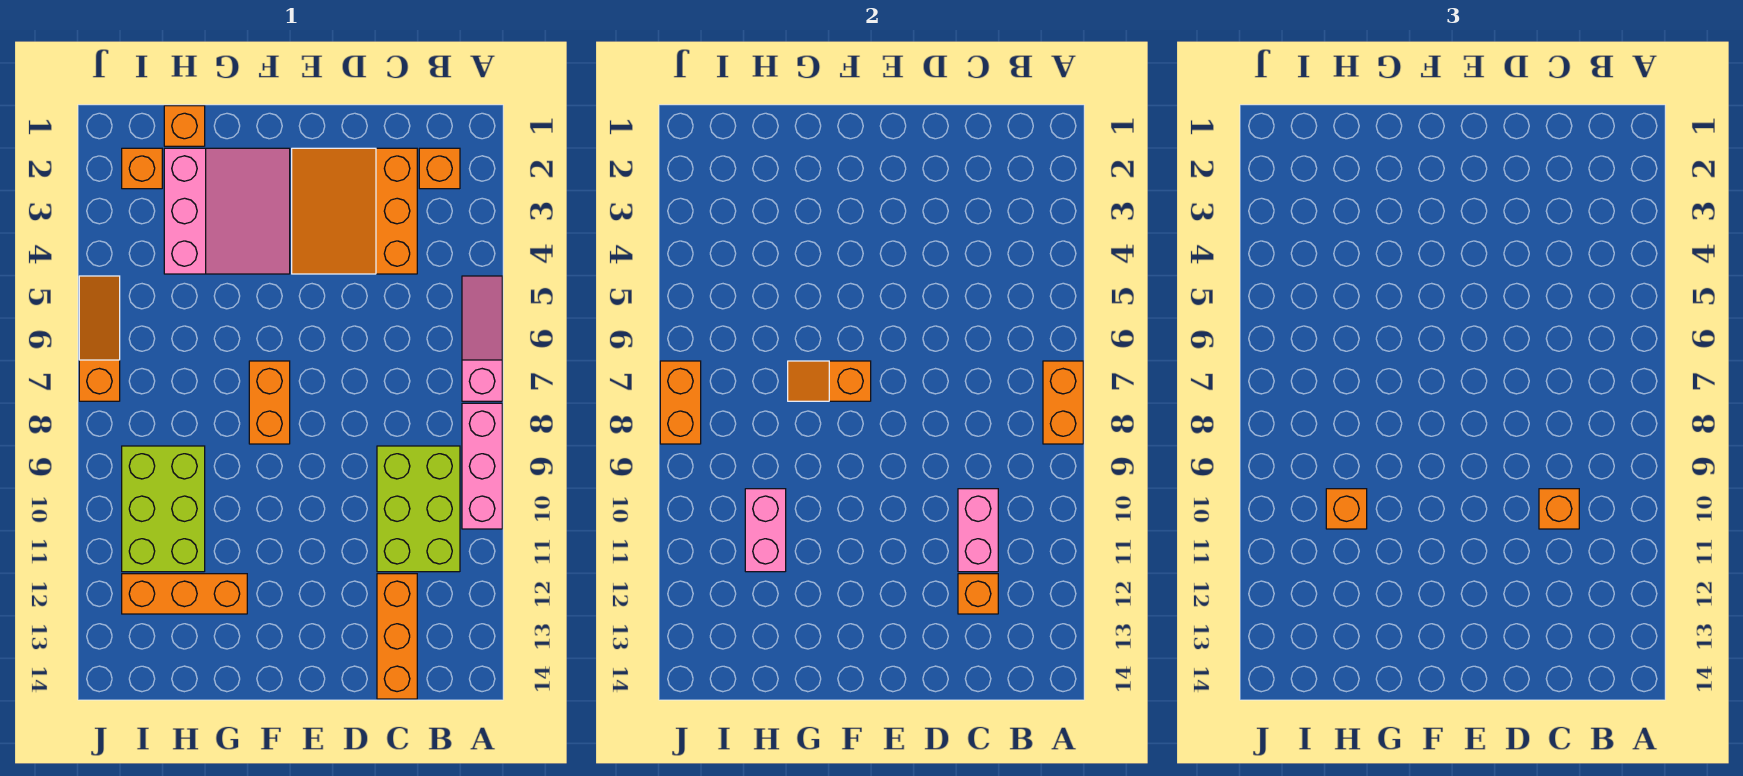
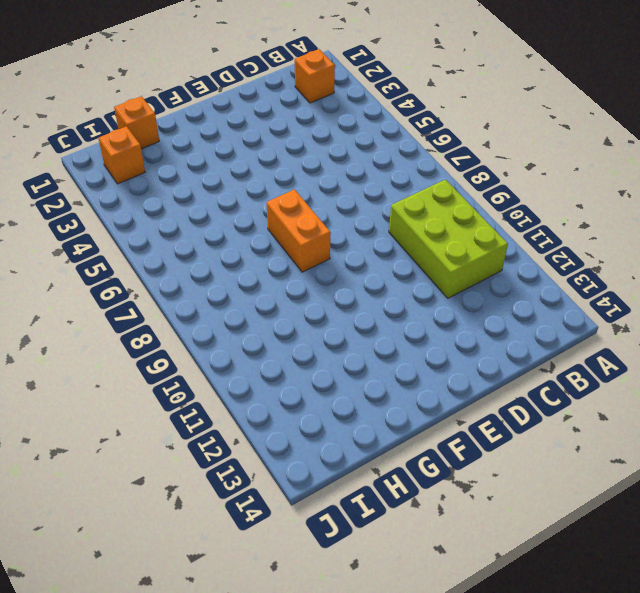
none -> pink 1x3 slope [462,276,502,401]
none -> pink 1x3 brick [462,403,502,529]
none -> orange 3x3 slope [292,148,417,274]

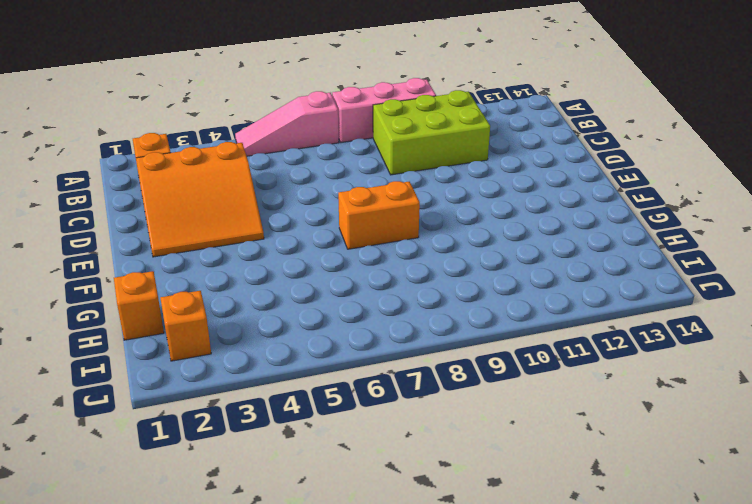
none -> orange 1x3 brick [377,574,417,699]
none -> pink 3x3 slope [164,148,290,274]
none -> orange 1x3 brick [122,574,247,614]

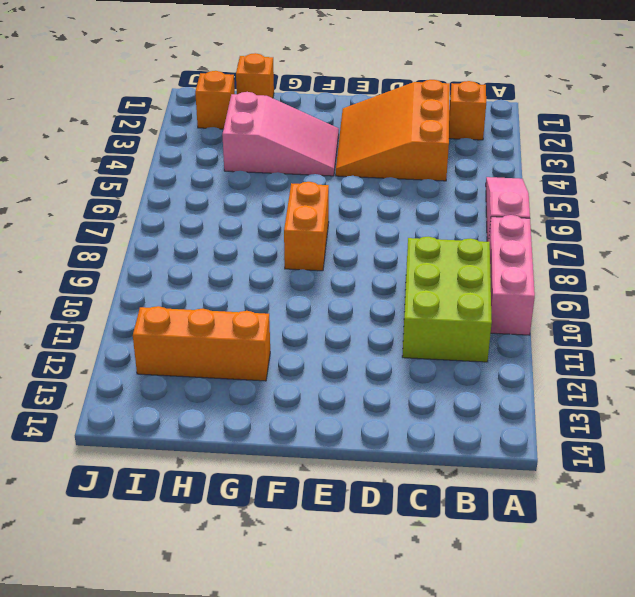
pink 2x3 slope [222,92,339,176] -> pink 3x3 slope [164,148,290,274]
none -> orange 1x3 brick [377,574,417,699]
none -> lime 2x3 brick [122,446,205,572]
none -> orange 1x3 slope [79,276,120,401]

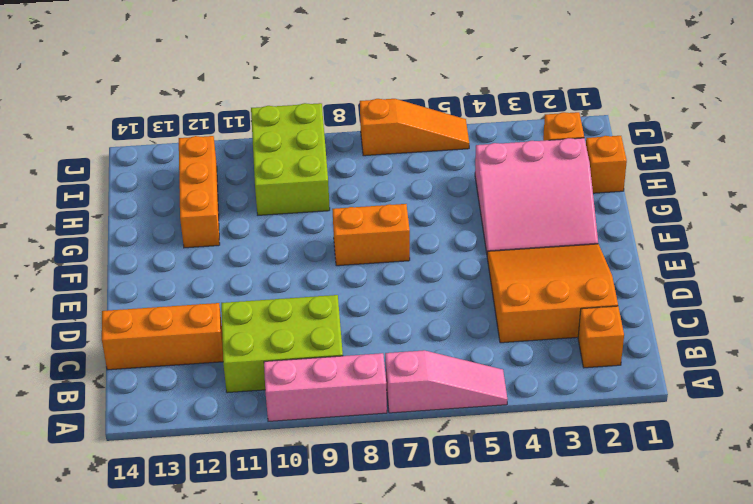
lime 2x3 brick [251,103,330,215] -> lime 2x3 brick turned to [122,446,205,572]
none -> orange 1x2 brick [1043,361,1083,444]
none -> pink 1x2 brick [958,489,998,572]
none -> orange 1x1 brick [958,574,998,614]

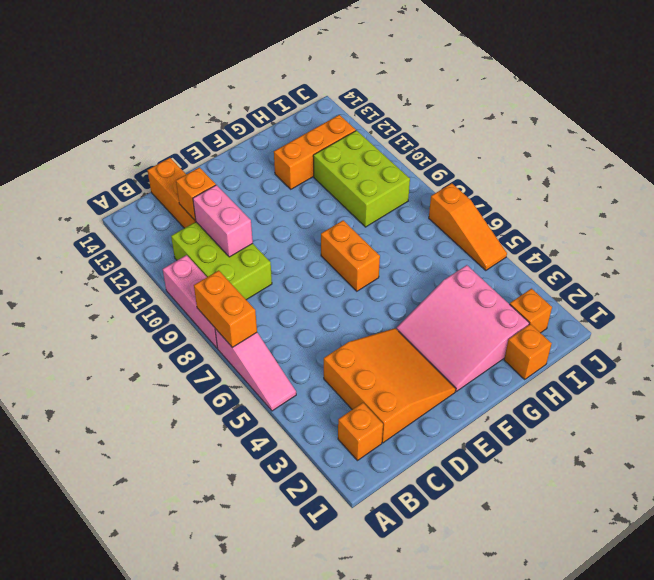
none -> orange 1x2 slope [788,361,871,401]
none -> pink 1x2 brick [745,489,786,572]
none -> orange 1x2 brick [660,361,701,444]

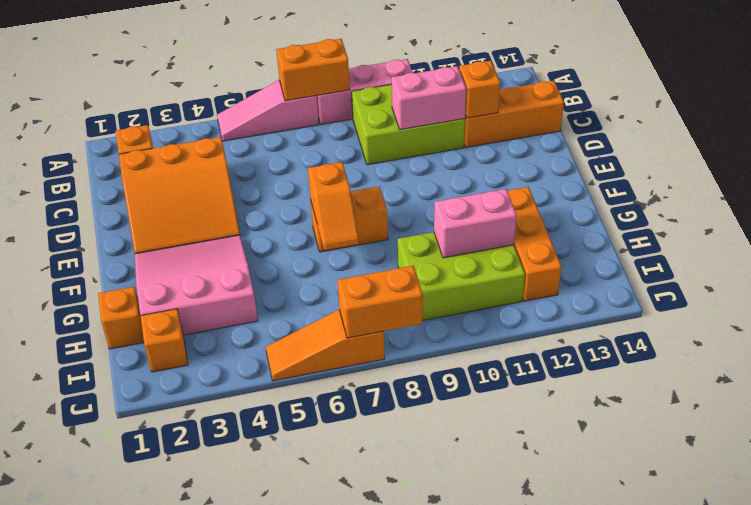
none -> orange 1x1 brick [1539,489,1579,529]
none -> orange 1x1 brick [1326,489,1367,529]

